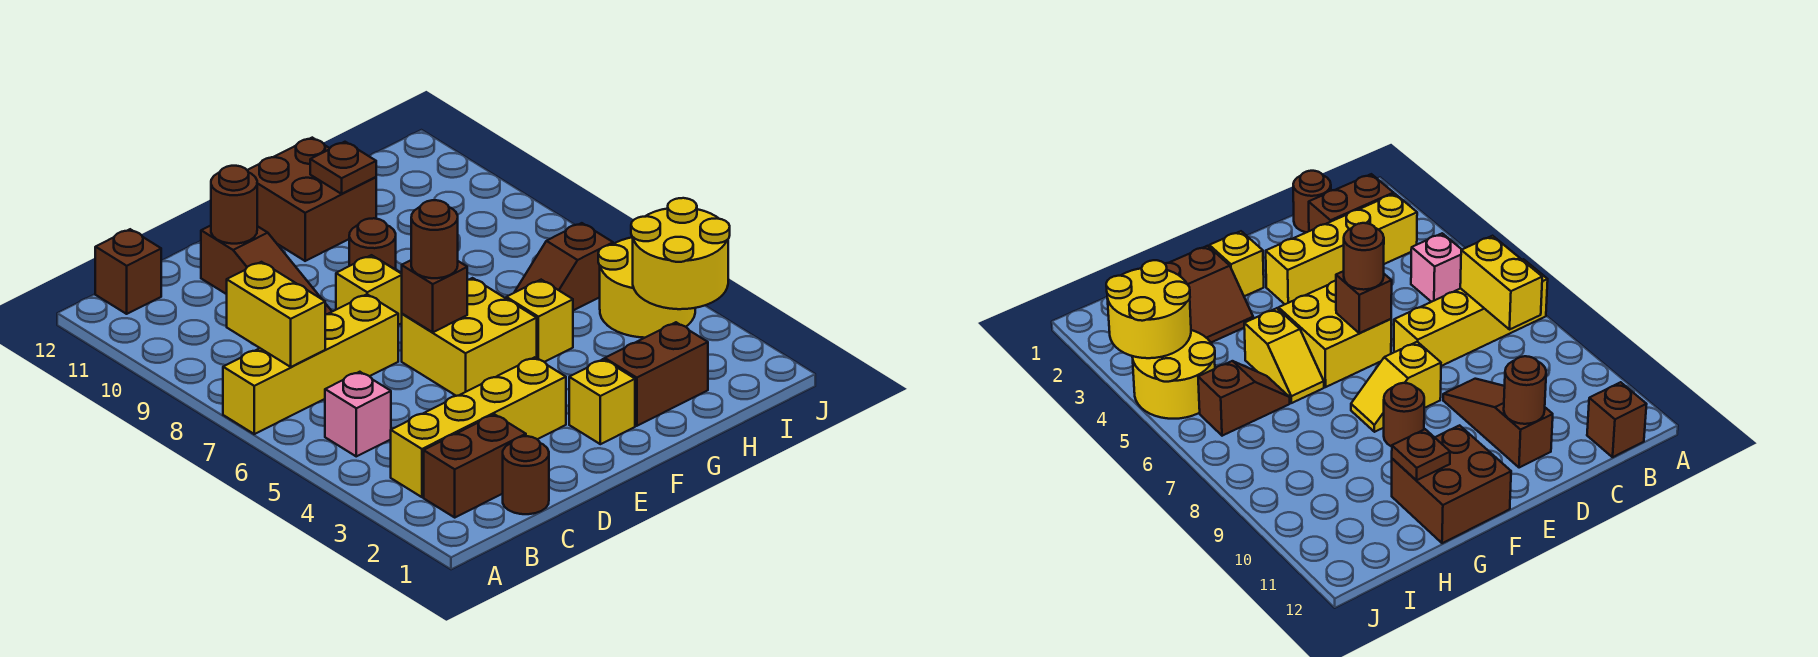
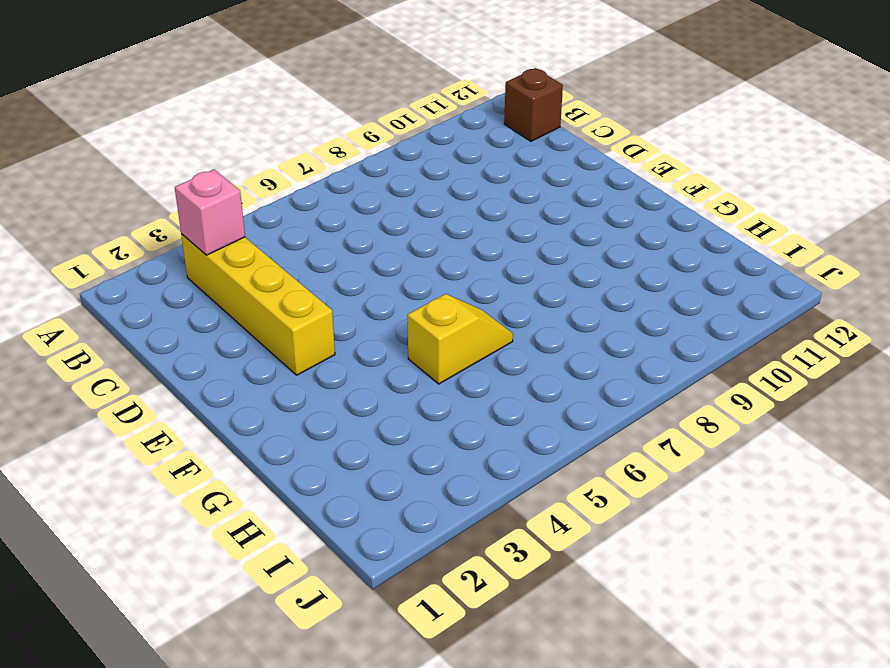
pink 1x1 brick [175,169,245,255] -> pink 1x1 brick moved to [325,372,391,456]
none -> yellow 1x4 brick [223,294,398,434]
none -> brown 1x2 brick [424,414,526,517]
none -> brown 1x1 round brick [503,436,549,514]

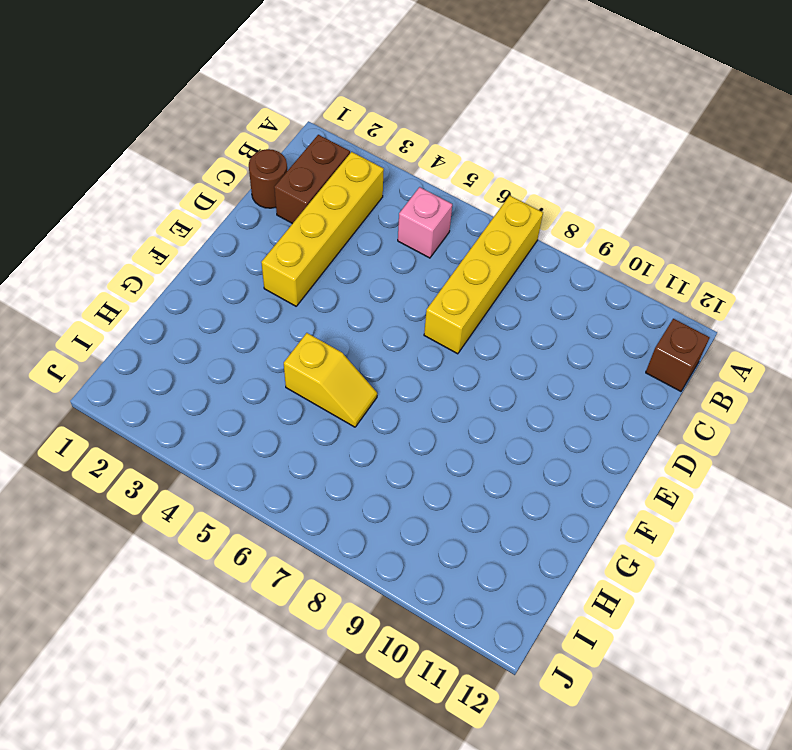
none -> brown 1x3 slope [201,226,332,314]
none -> yellow 2x2 brick [402,278,537,396]
none -> yellow 1x2 slope [336,255,402,325]

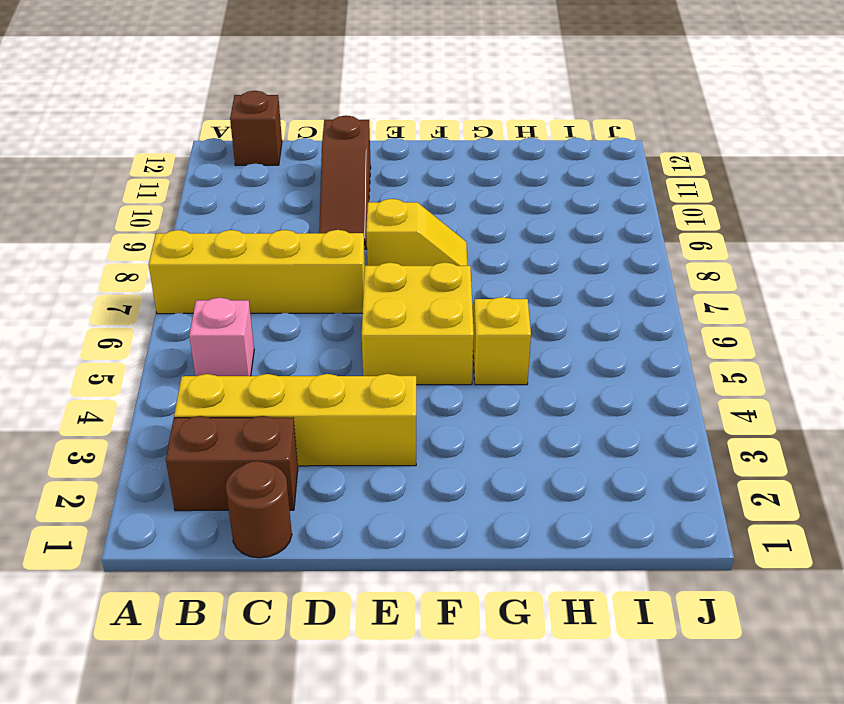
none -> yellow 1x1 brick [569,359,635,444]
none -> brown 1x1 round brick [349,218,396,270]
none -> brown 2x2 brick [247,138,376,261]

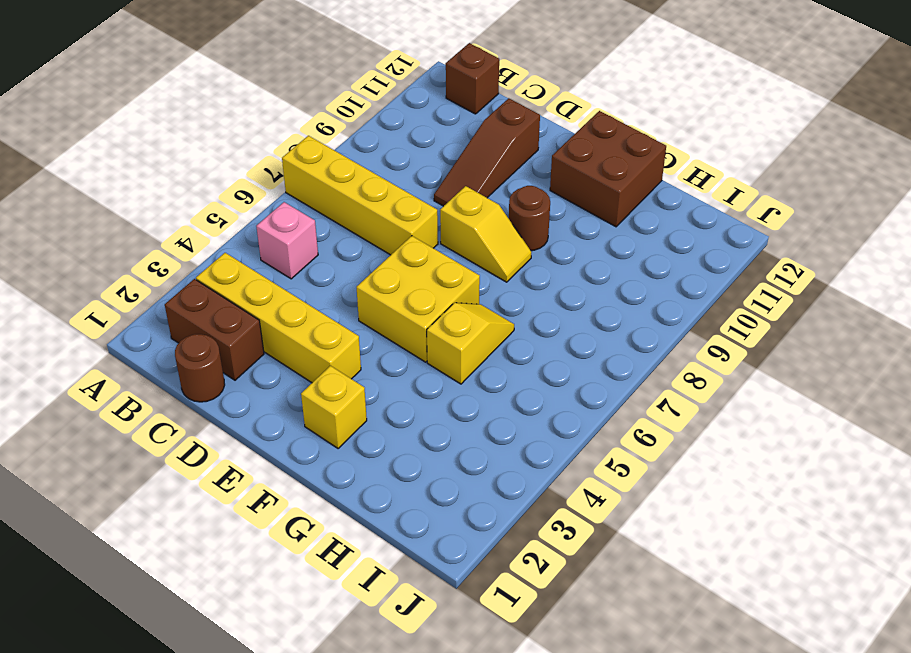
none -> brown 2x2 slope [601,322,708,426]
none -> brown 1x2 slope [514,223,613,310]
none -> yellow 2x2 round brick [598,237,695,338]

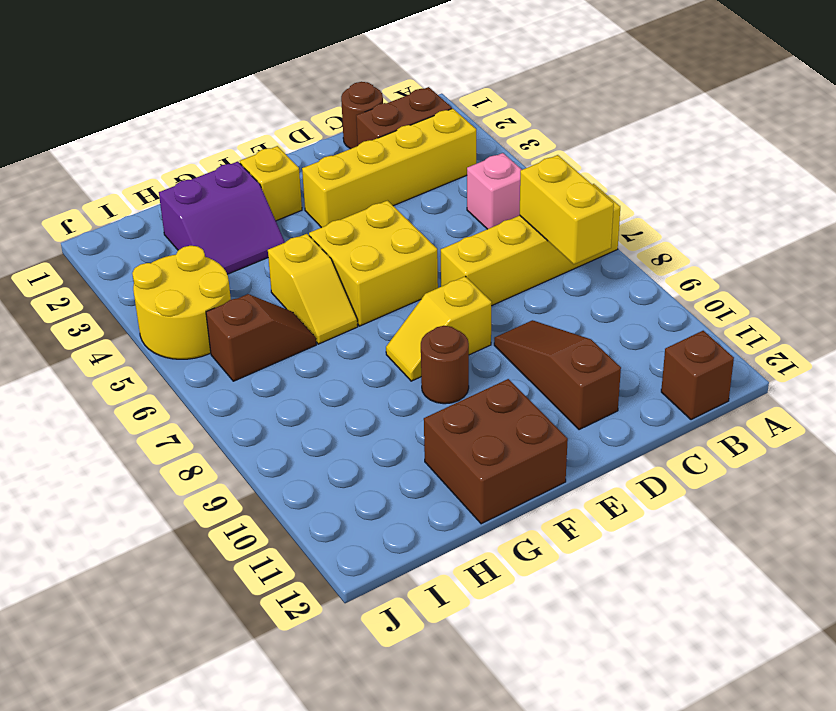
purple 2x2 slope [159,162,285,274] -> brown 2x2 slope [601,322,708,426]
none -> brown 1x1 round brick [211,166,257,244]
none -> brown 1x1 brick [402,260,467,332]
none -> brown 1x1 plate [310,142,376,194]

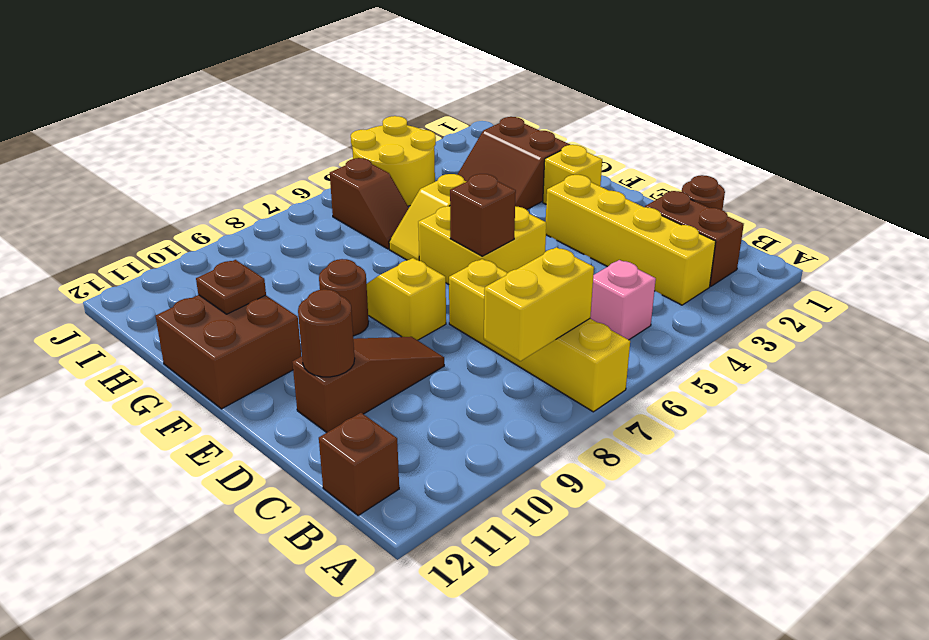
none -> yellow 2x2 round brick [631,198,730,309]
none -> brown 1x1 round brick [411,200,458,278]

